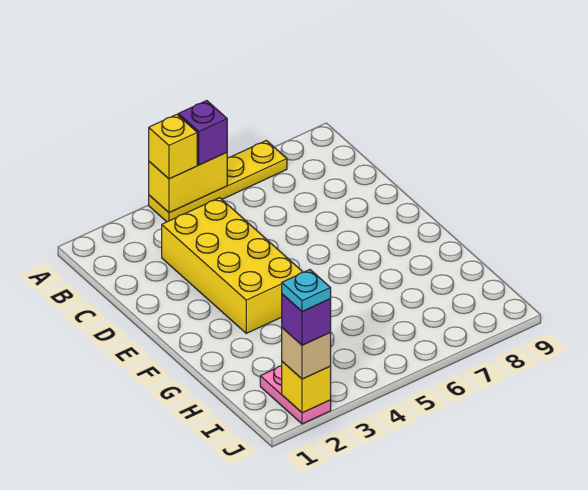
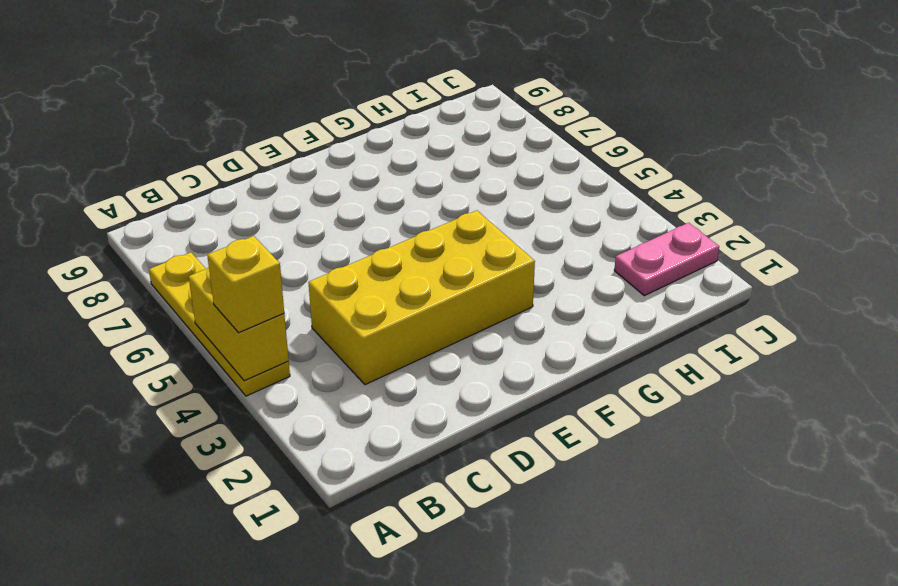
none -> yellow 1x1 brick [282,362,331,413]
none -> purple 1x1 brick [178,101,227,165]

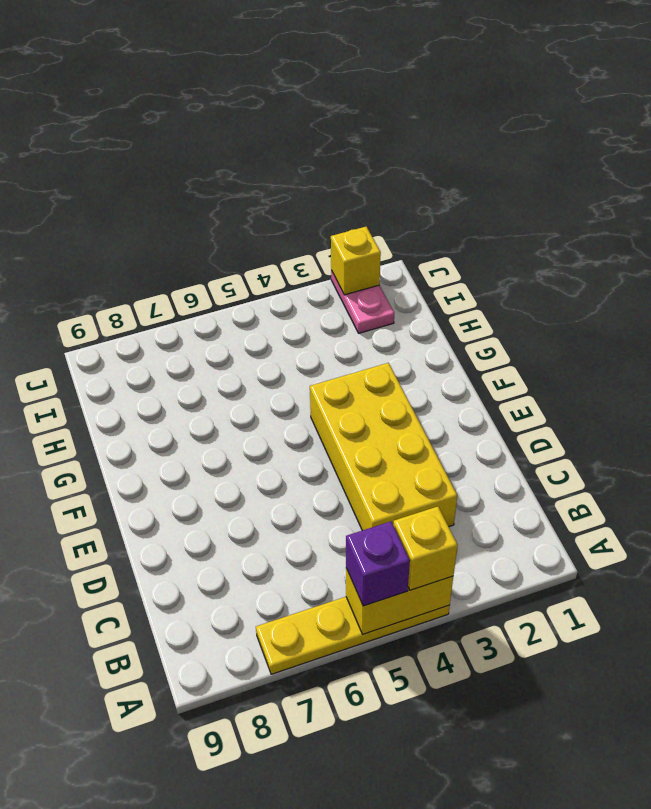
none -> tan 1x1 brick [282,328,331,379]
none -> purple 1x1 brick [282,294,331,345]

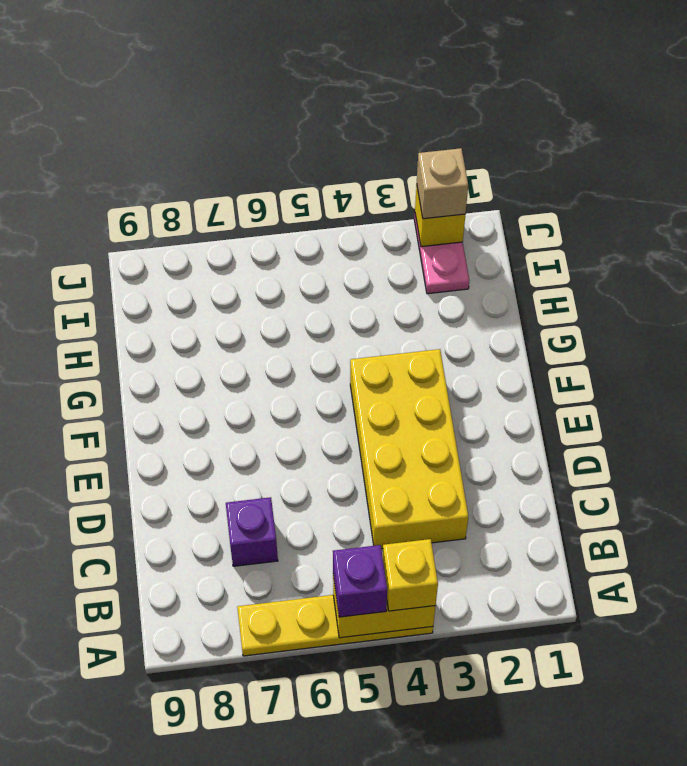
purple 1x1 brick [226,497,278,566] -> purple 1x1 brick moved to [282,294,331,345]
none -> cyan 1x1 plate [282,270,331,312]

